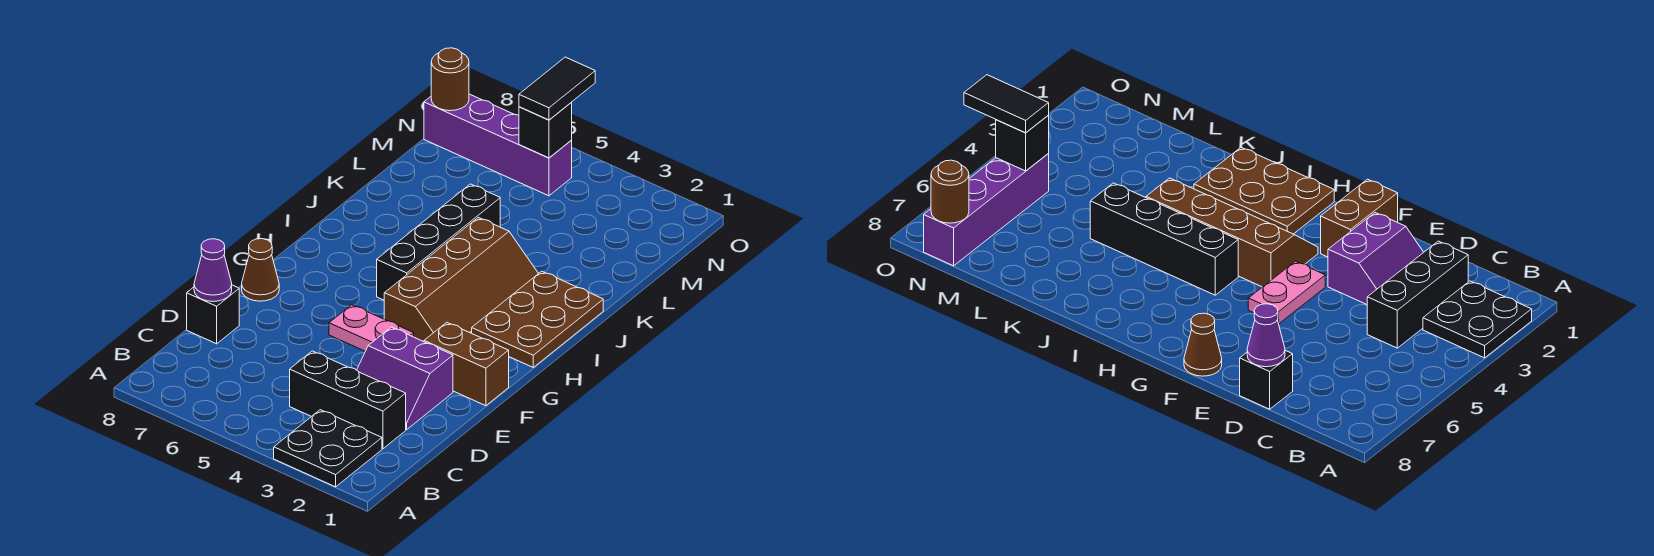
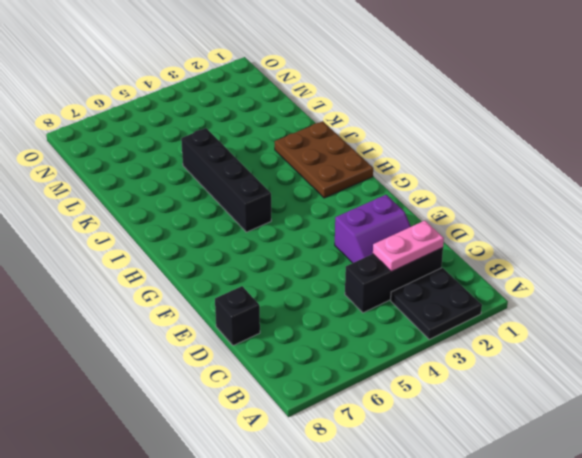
pink 1x2 plate [373,221,444,272] -> pink 1x2 plate moved to [329,305,414,351]
none -> brown 1x2 brick [424,322,509,406]
none -> brown 1x1 cone [242,239,279,301]
none -> brown 2x4 slope [384,217,538,342]

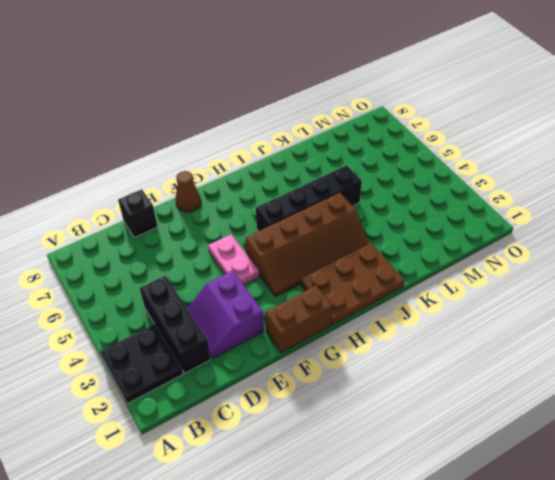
brown 1x2 brick [265,286,333,353] -> brown 1x2 brick turned to [424,322,509,406]
none -> purple 1x4 brick [424,94,572,196]
none -> purple 1x1 cone [194,239,232,302]
none -> black 1x1 brick [519,103,572,158]

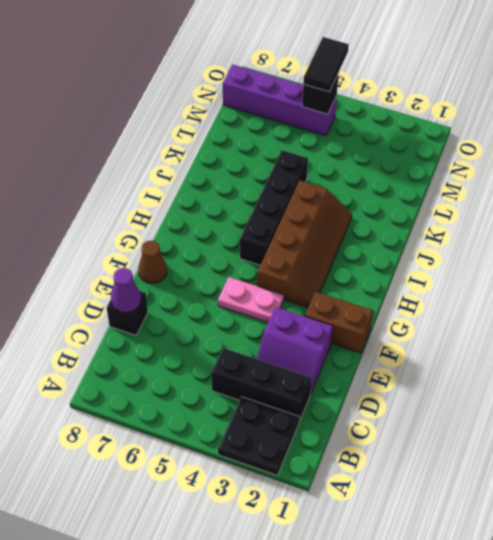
none -> brown 2x3 plate [472,271,603,367]
none -> brown 1x1 round brick [431,48,469,111]

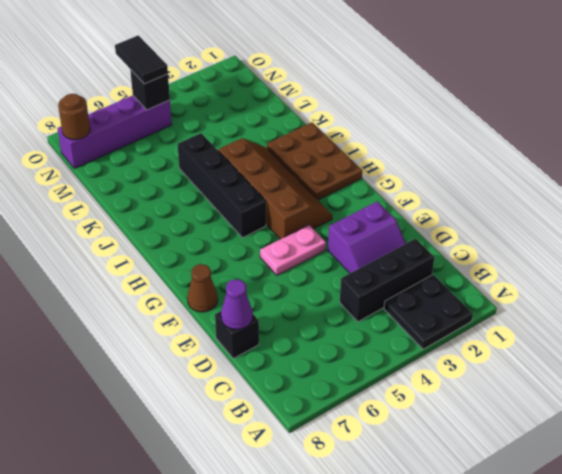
none -> brown 1x2 brick [424,322,509,406]

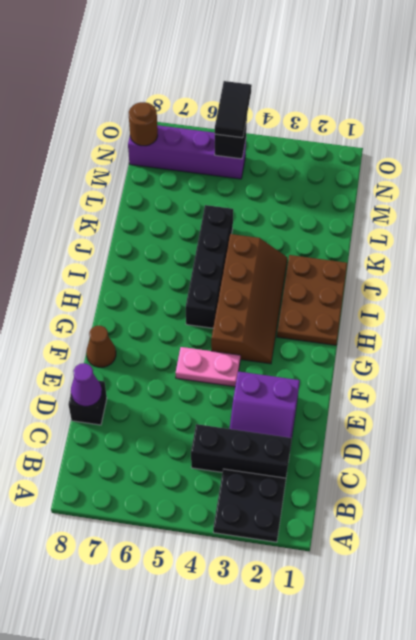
none -> brown 1x2 brick [424,322,509,406]

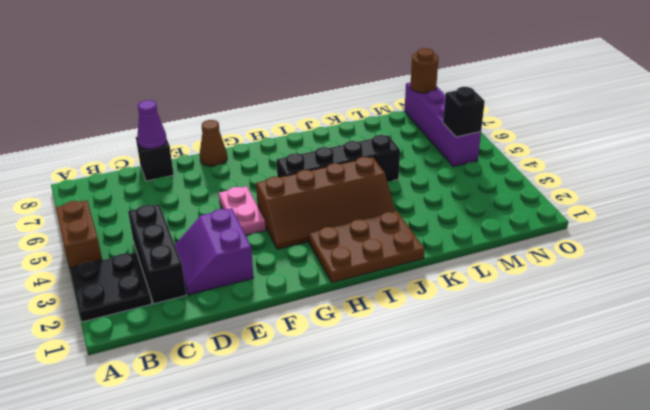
brown 1x2 brick [56,200,102,268] -> brown 1x2 brick moved to [424,322,509,406]
none -> black 1x2 tile [519,57,595,120]

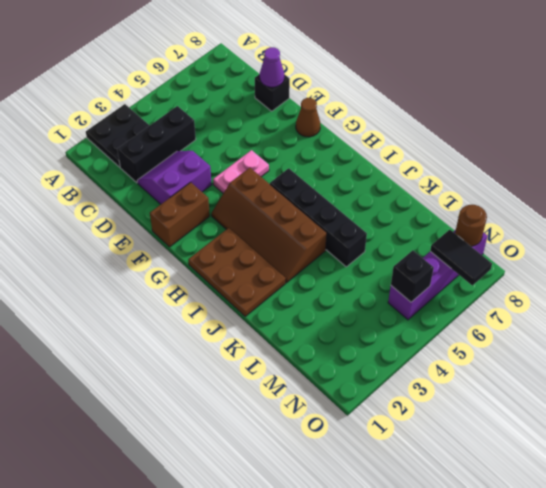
black 1x2 tile [430,230,492,285] -> black 1x2 tile moved to [519,57,595,120]

